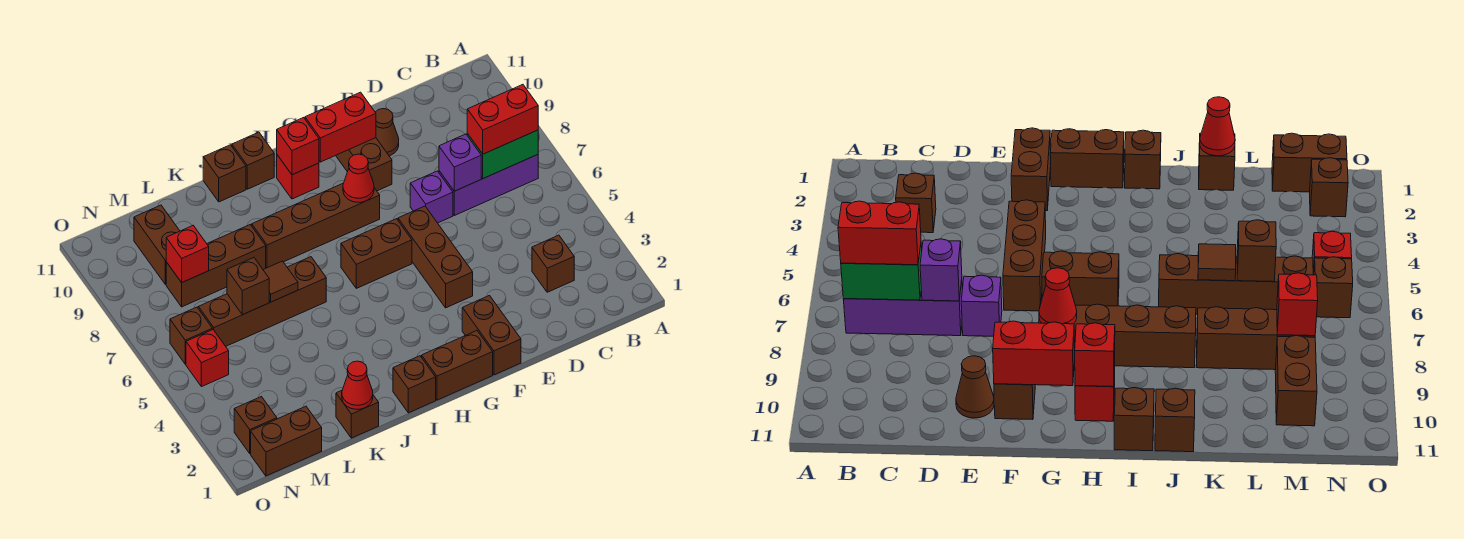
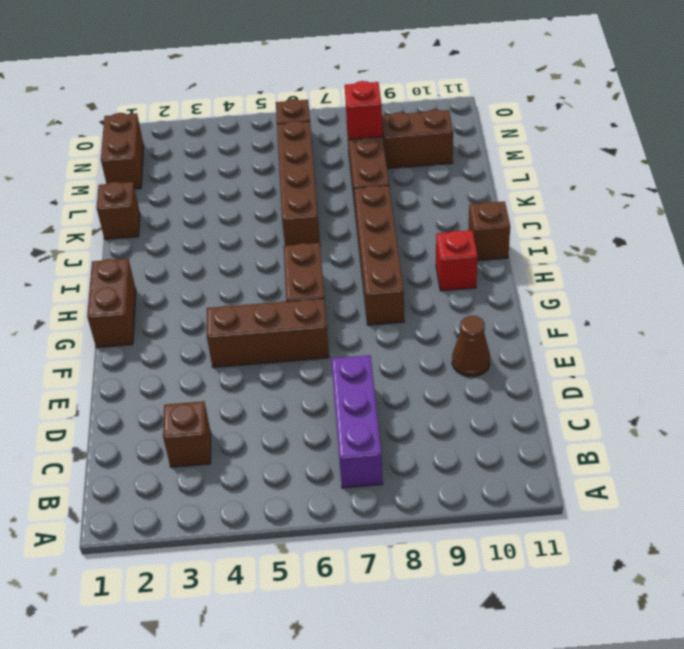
none -> purple 1x1 brick [410,171,453,223]
none -> brown 1x2 brick [462,296,521,375]
none -> brown 1x2 brick [336,138,392,191]
none -> brown 1x1 brick [393,356,436,413]

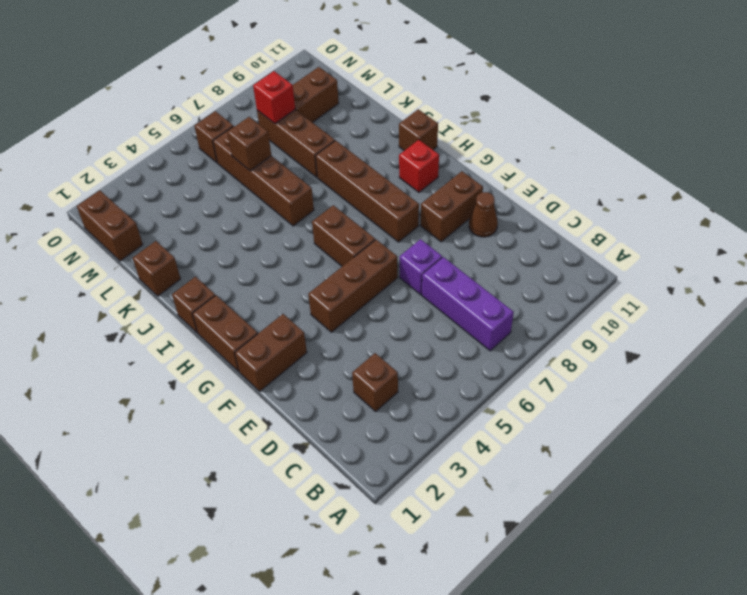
none -> brown 1x1 brick [203,145,246,202]
none -> brown 1x1 brick [234,397,277,454]
none -> red 1x1 brick [186,330,229,387]
none -> green 1x2 brick [467,130,538,178]

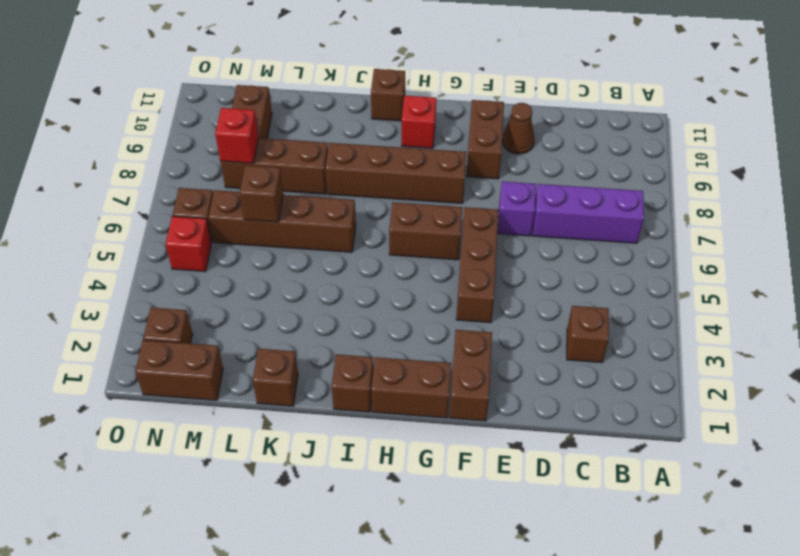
none -> brown 1x1 brick [203,145,246,202]
none -> green 1x2 brick [467,130,538,178]
none -> purple 1x1 brick [439,134,481,191]
none -> red 1x2 brick [305,92,376,162]

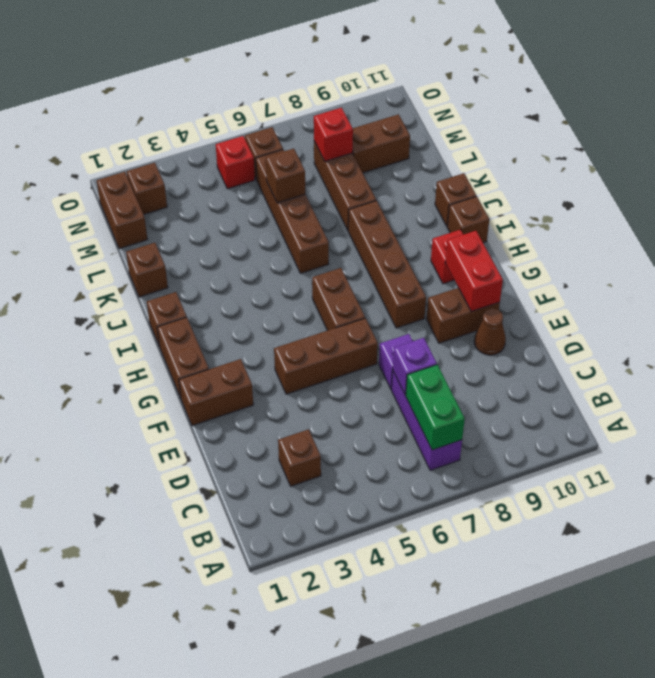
none -> red 1x1 cone [343,154,374,202]
none -> red 1x1 brick [277,118,319,175]
none -> red 1x1 cone [342,361,373,409]
none -> brown 1x1 tile [263,261,298,302]

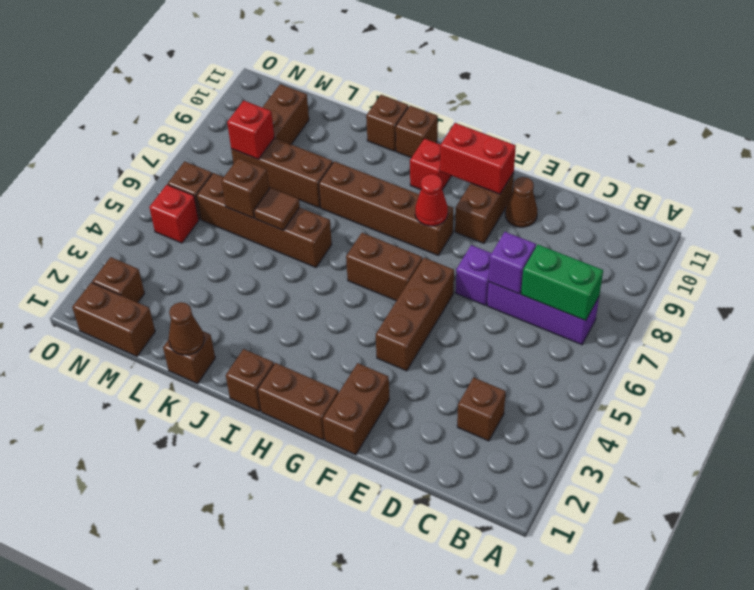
brown 1x1 cone [169,302,204,355] -> red 1x1 cone [342,361,373,409]
none -> red 1x1 brick [277,118,319,175]
none -> red 1x2 brick [467,85,538,154]

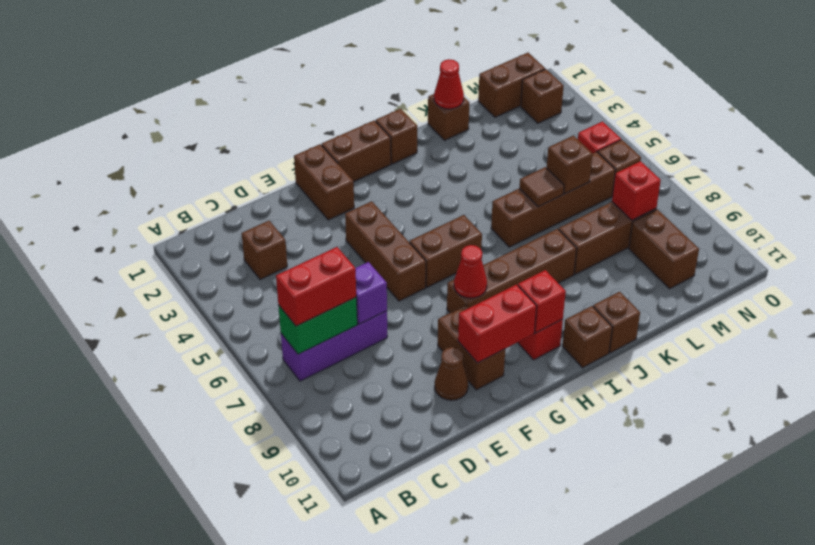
none -> purple 1x1 brick [410,171,453,223]

